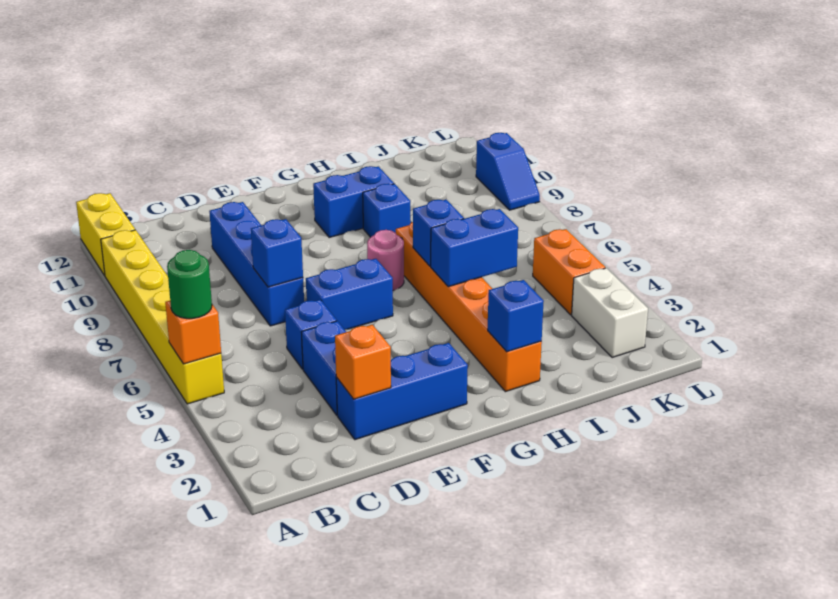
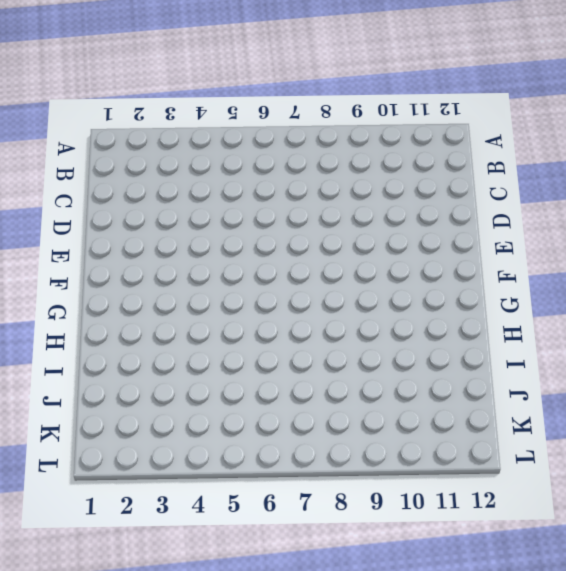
none -> yellow 1x6 brick [101,230,224,404]
none -> yellow 1x2 brick [76,193,135,276]
none -> blue 1x3 brick [336,343,468,440]

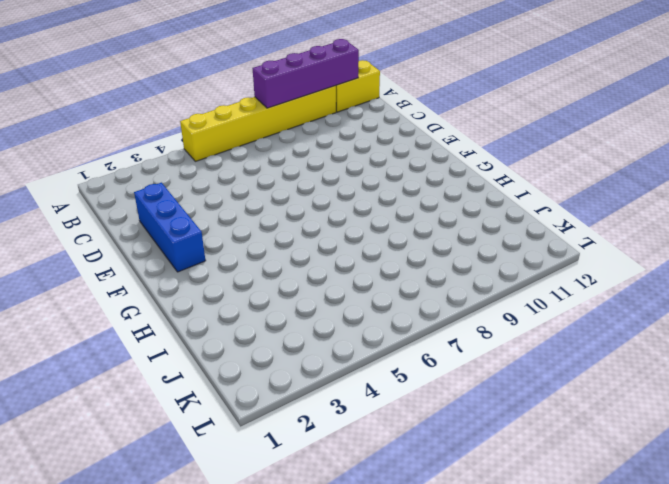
purple 1x4 brick [252,39,359,108] -> none
none -> blue 1x2 brick [302,321,346,415]
none -> blue 1x1 brick [285,300,337,369]
none -> blue 1x4 brick [209,202,304,326]

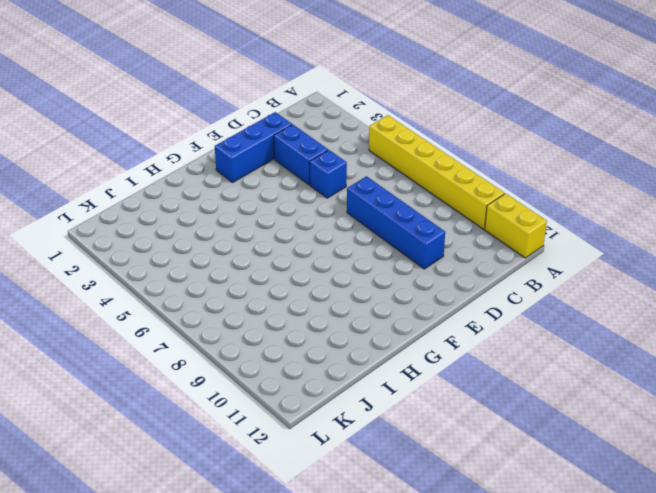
none -> blue 1x2 brick [306,259,393,330]
none -> pink 1x1 round brick [367,230,404,291]
none -> blue 1x2 brick [313,166,394,237]

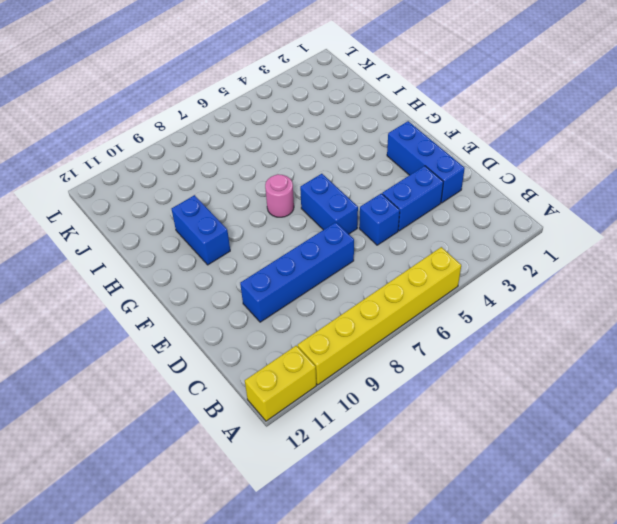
none -> orange 1x6 brick [396,222,542,392]
none -> blue 1x1 brick [363,184,411,237]
none -> white 1x2 brick [572,268,648,358]

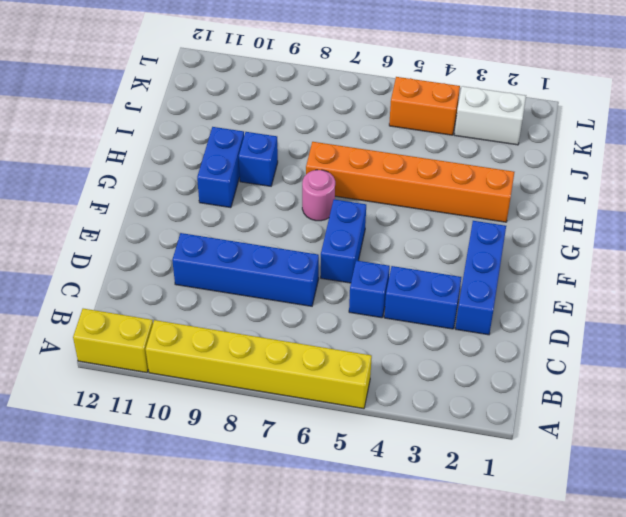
none -> blue 1x2 slope [476,133,540,210]
none -> orange 1x1 brick [165,301,221,364]
none -> orange 1x1 brick [335,325,391,399]

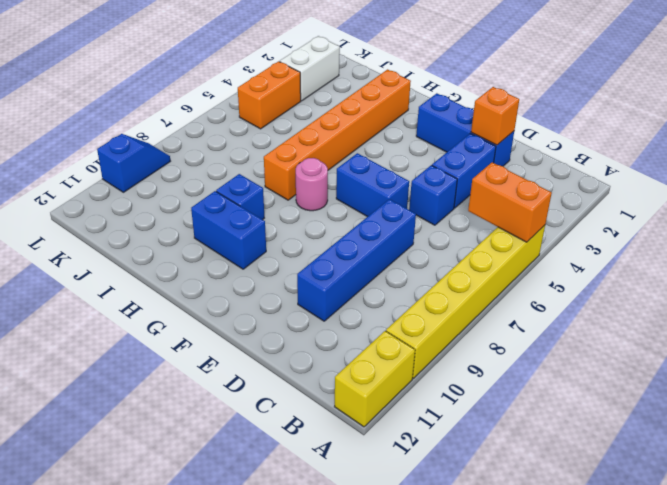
orange 1x2 brick [468,162,552,242] -> orange 1x1 brick [165,301,221,364]
none -> blue 1x1 brick [251,219,303,287]
none -> blue 1x1 brick [488,280,544,352]
none -> blue 1x2 brick [431,209,518,287]

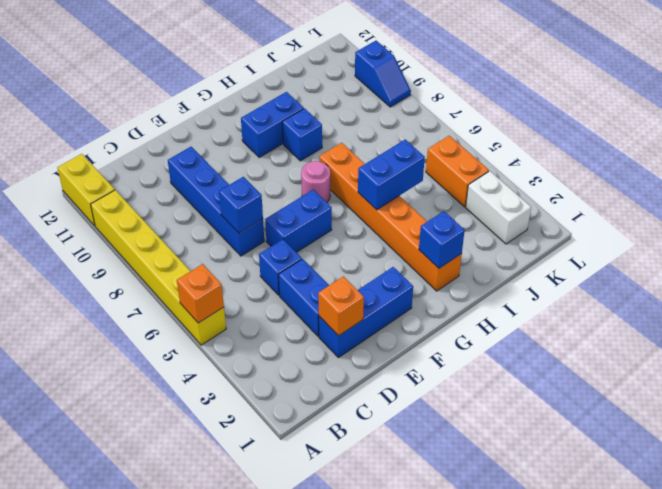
none -> blue 1x1 brick [413,200,464,266]
none -> green 1x1 round brick [167,250,212,319]

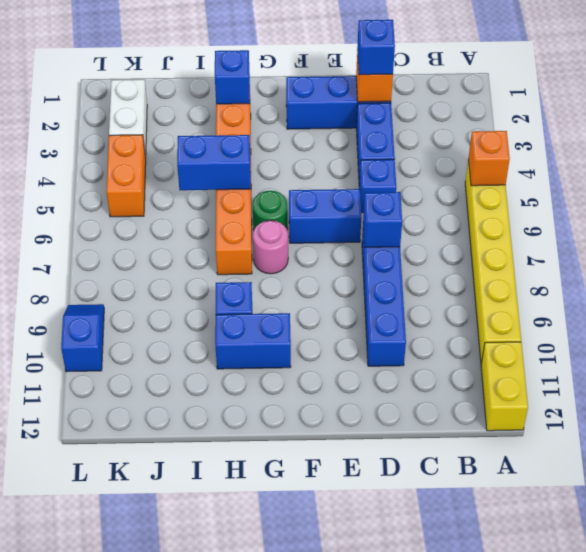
blue 1x1 brick [357,20,395,75] -> blue 1x1 brick moved to [413,200,464,266]
green 1x1 round brick [253,191,288,230] -> green 1x1 round brick moved to [167,250,212,319]

